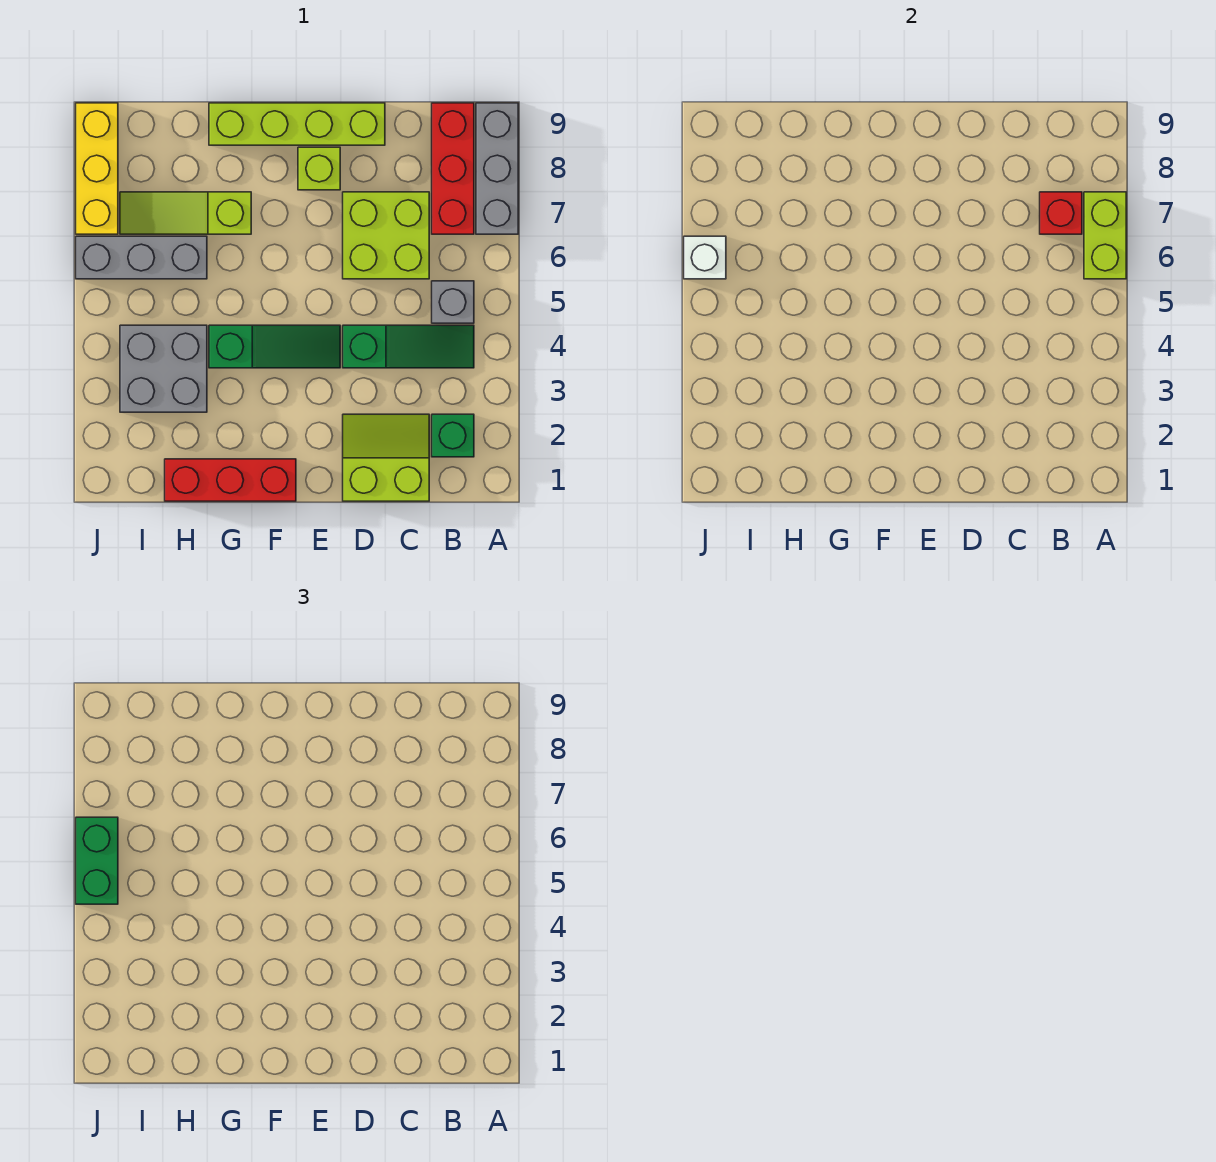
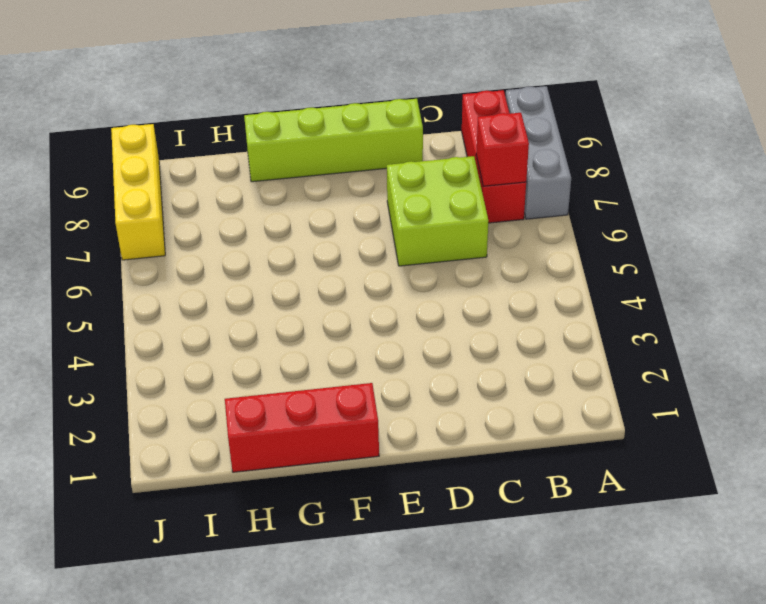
none -> green 1x1 brick [432,414,474,457]
none -> green 1x3 slope [343,325,474,368]
none -> grey 1x1 brick [432,281,474,323]

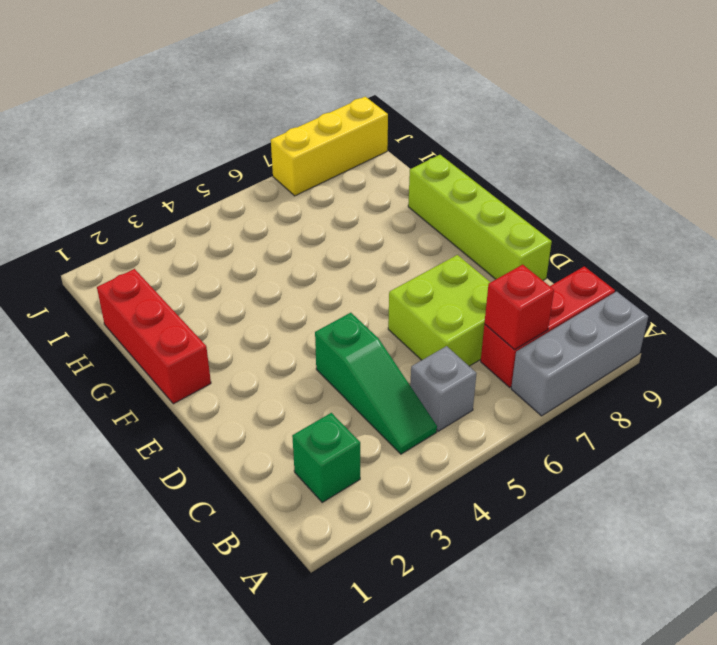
none -> lime 2x2 slope [343,414,429,501]
none -> green 1x3 slope [209,325,340,368]
none -> lime 1x1 brick [298,147,340,190]

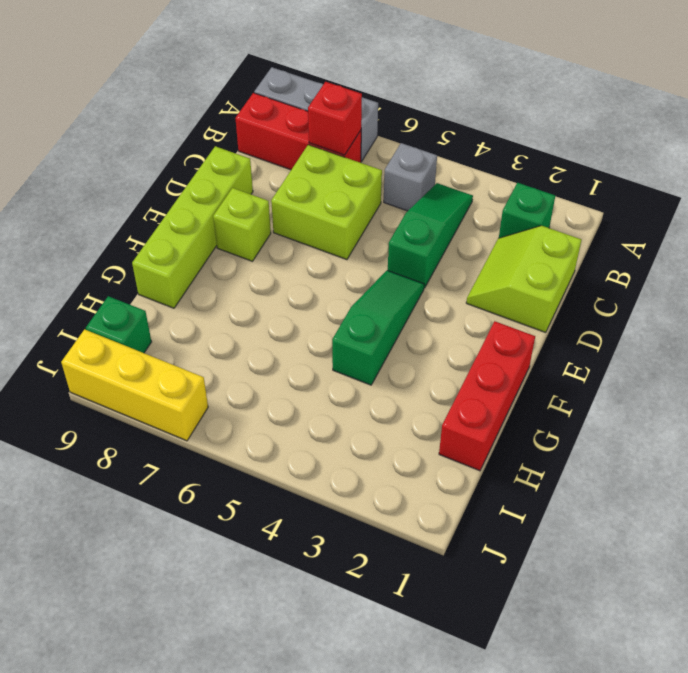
green 1x1 brick [86,296,151,353] -> none
none -> lime 1x3 slope [120,192,251,234]
none -> grey 2x2 brick [120,325,207,412]
none -> grey 1x3 brick [76,236,207,279]

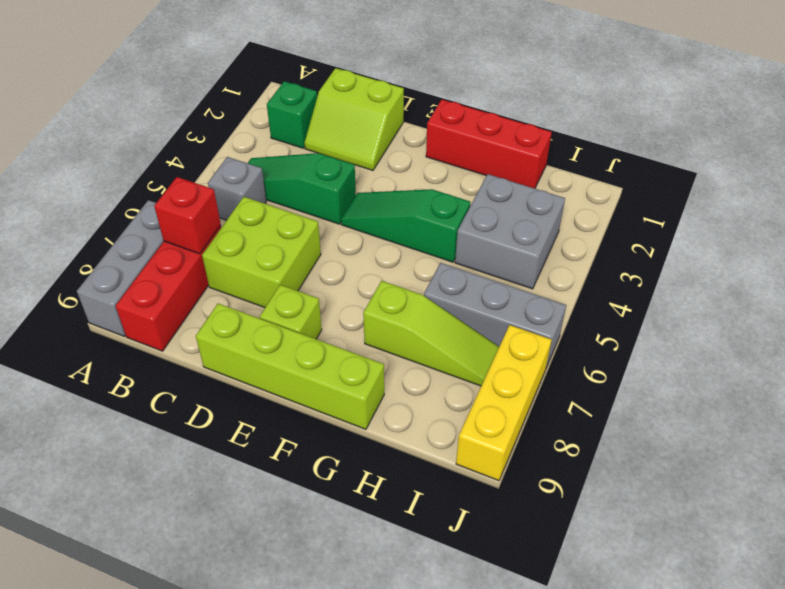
none -> lime 1x2 brick [1084,192,1126,279]
none -> white 1x1 brick [684,236,726,279]
none -> green 1x2 brick [76,817,118,904]

